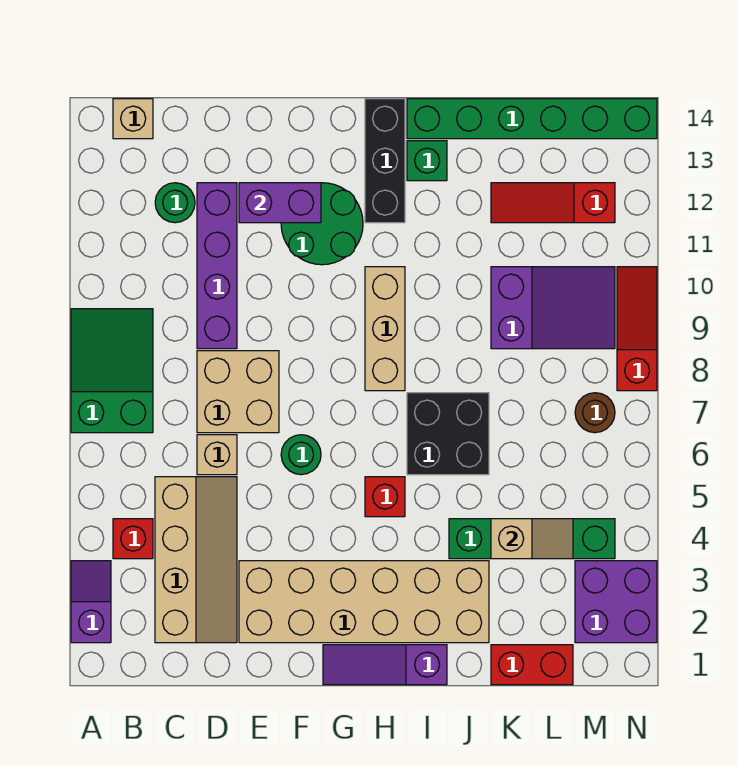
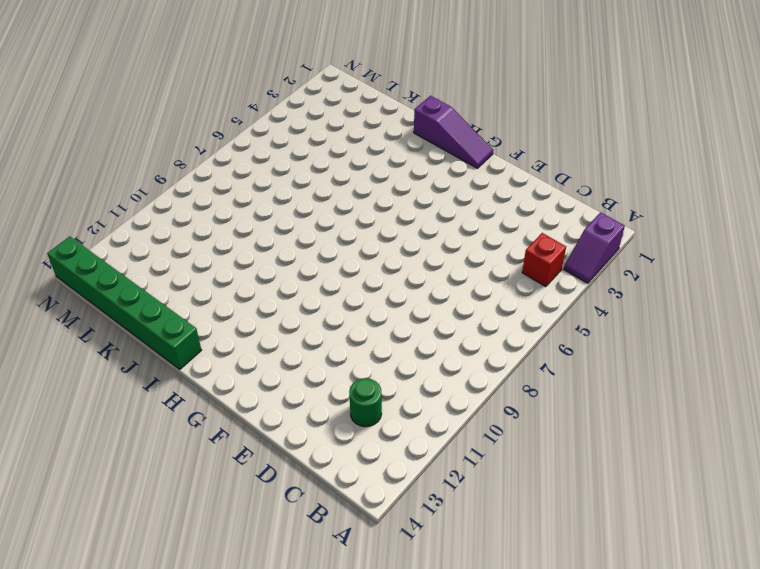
none -> green 2x3 slope [71,309,153,433]
none -> tan 1x1 brick [113,99,153,139]
none -> tan 2x4 slope [155,477,237,643]

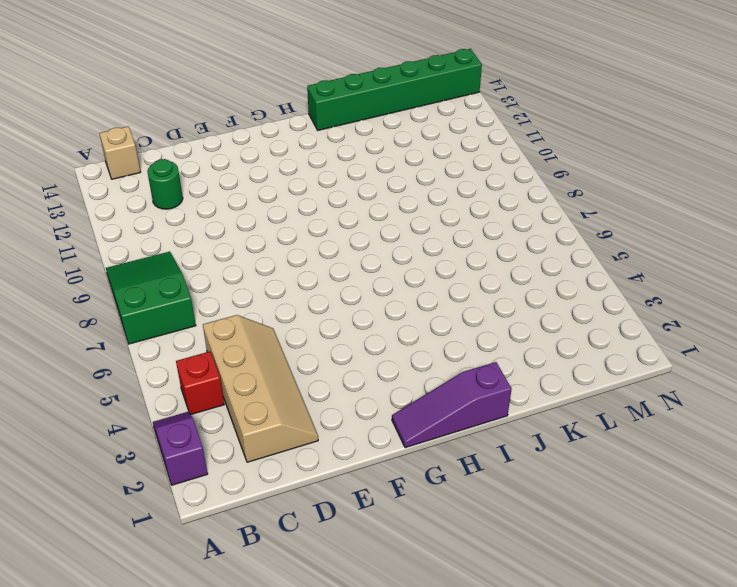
none -> tan 1x1 brick [197,435,237,475]
none -> tan 2x2 brick [197,351,279,433]
none -> purple 1x4 brick [197,183,237,349]

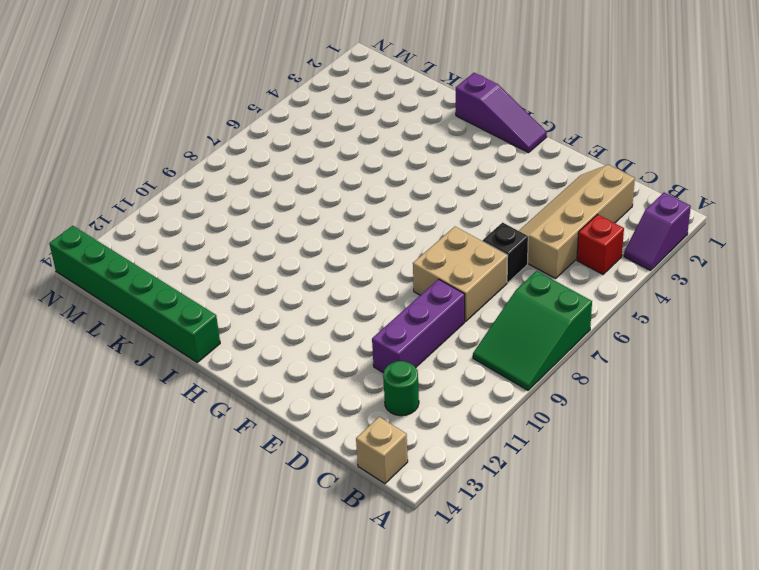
black 1x1 brick [483,223,528,283] -> tan 1x1 brick [197,435,237,475]
purple 1x3 brick [372,279,465,373] -> purple 1x4 brick [197,183,237,349]
none -> tan 2x6 brick [239,561,489,643]
none -> green 1x1 round brick [281,435,321,475]
none -> green 2x2 round brick [281,183,363,265]

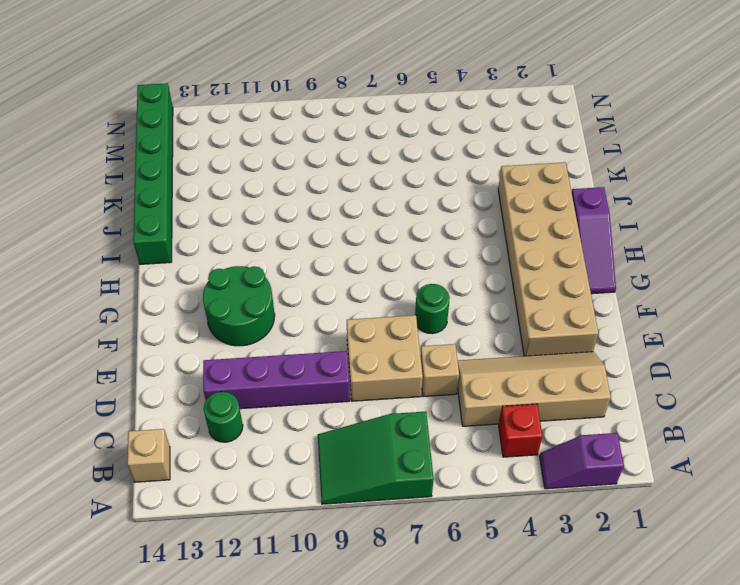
none -> red 1x1 brick [365,477,405,517]
none -> tan 1x3 brick [365,267,405,391]
none -> black 1x3 brick [365,99,405,223]

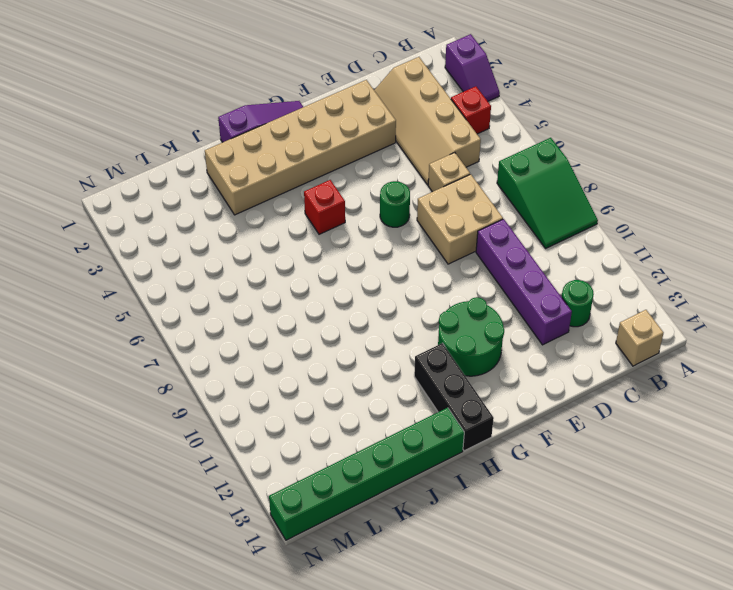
none -> tan 1x3 brick [365,267,405,391]
none -> black 2x2 brick [407,393,489,475]
none -> green 1x1 brick [407,141,447,181]

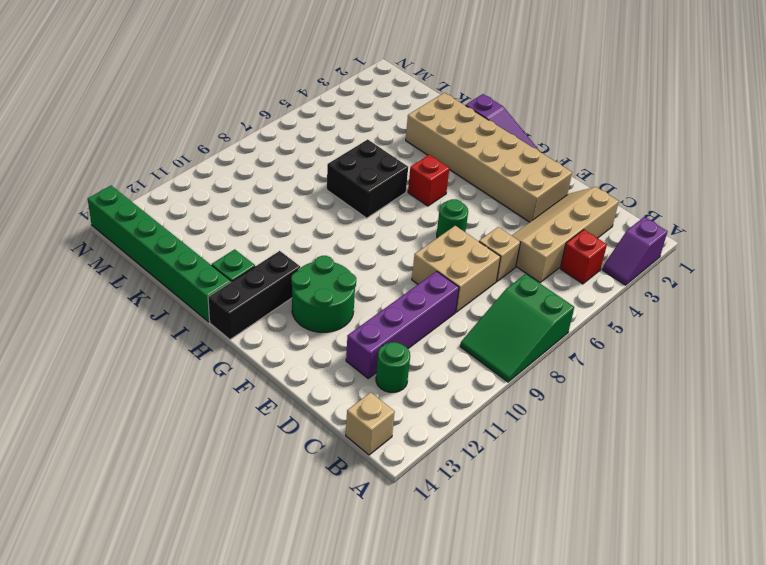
none -> tan 1x3 brick [365,267,405,391]
none -> green 1x4 brick [449,519,615,559]
none -> red 1x2 brick [491,645,573,685]

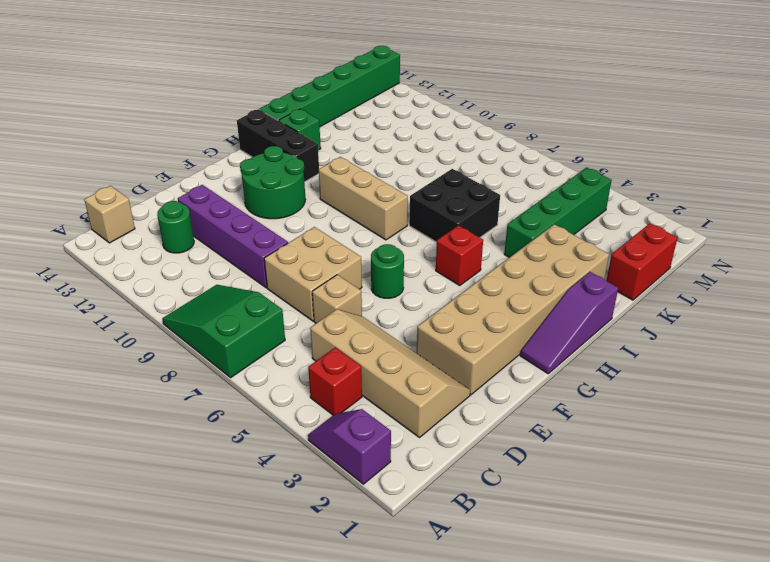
none -> purple 2x3 slope [491,267,615,349]
none -> red 1x3 slope [491,183,615,223]
none -> purple 2x2 brick [575,561,657,643]

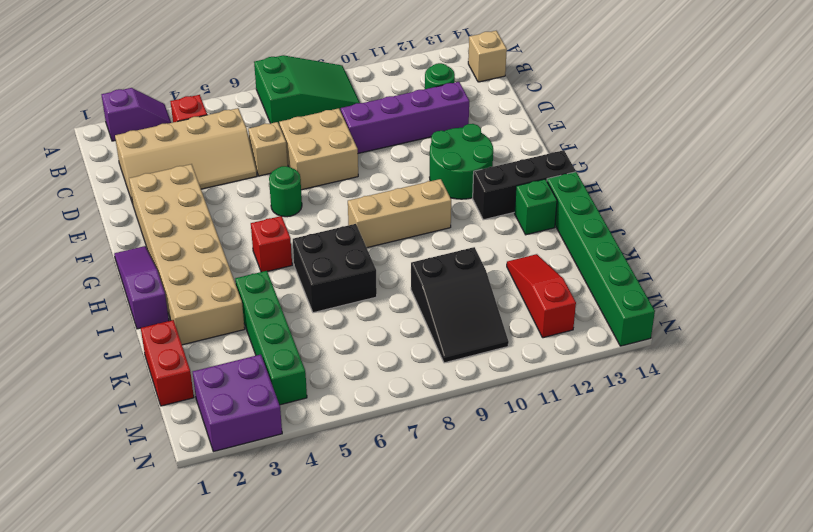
black 2x3 slope [411,247,509,363] -> purple 2x3 slope [491,267,615,349]
none -> brown 1x1 round brick [575,393,615,433]
none -> red 1x3 slope [617,267,657,391]
none -> purple 1x2 brick [239,183,321,223]

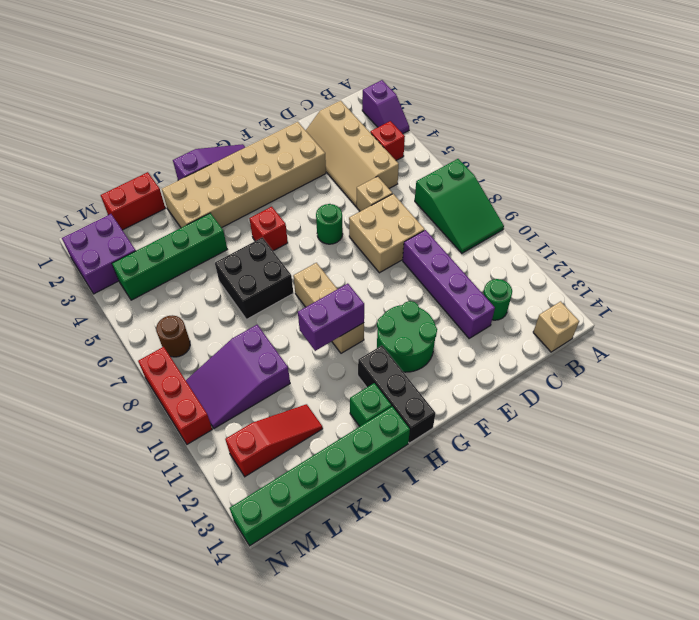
purple 1x2 brick [298,284,364,351] -> purple 1x2 brick moved to [239,183,321,223]
red 1x3 brick [138,347,212,444] -> red 1x3 slope [617,267,657,391]
none -> tan 1x2 slope [491,519,573,559]

